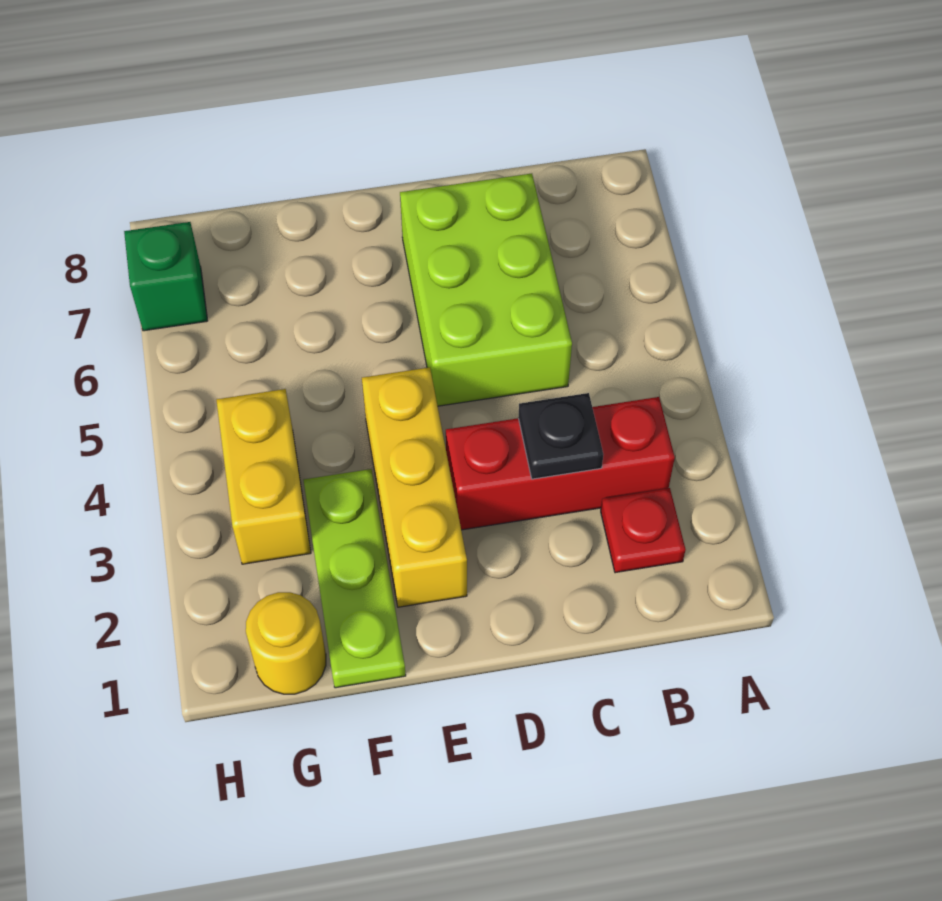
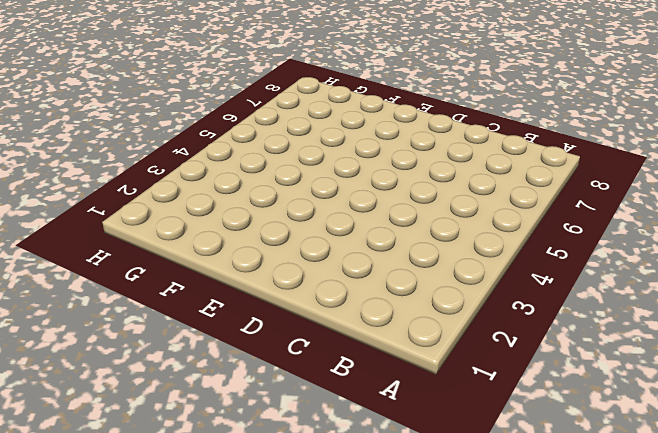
none -> red 1x1 plate [601,488,686,573]
none -> red 1x3 brick [446,397,675,530]

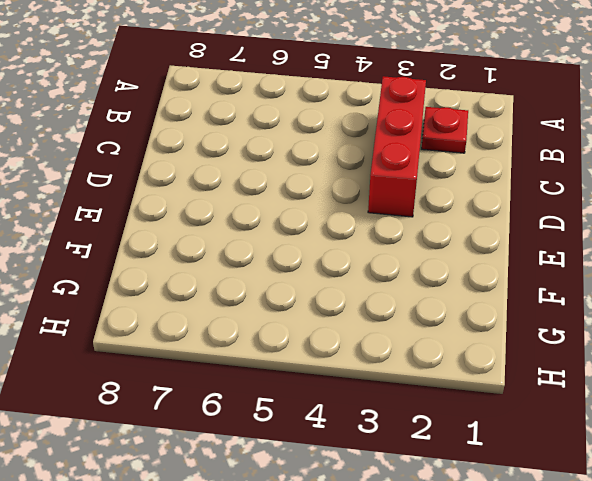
none -> lime 2x3 brick [400,173,572,406]
none -> yellow 1x3 brick [362,367,467,607]

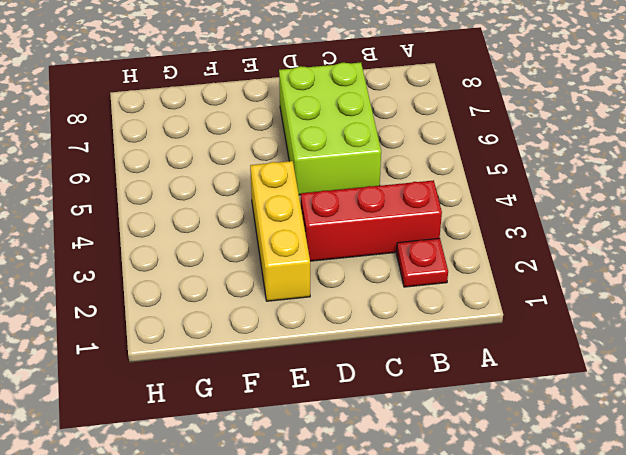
none -> lime 1x3 plate [303,469,406,688]
none -> yellow 1x1 round brick [246,592,326,694]

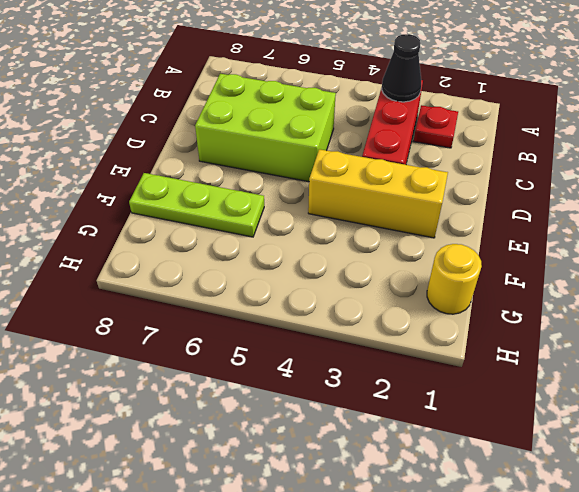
black 1x1 cone [382,34,421,102] -> none
lime 1x3 plate [129,173,264,237] -> lime 1x3 plate moved to [303,469,406,688]
none -> yellow 1x2 brick [216,389,311,564]
none -> green 1x1 brick [124,222,208,331]

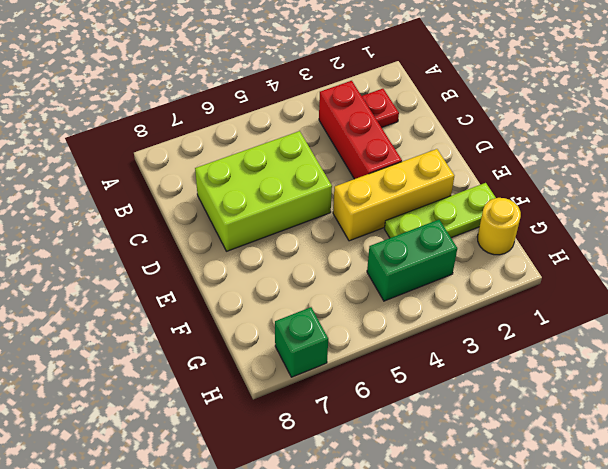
green 1x2 brick [367,220,457,301] -> yellow 1x2 brick [216,389,311,564]
none -> black 1x1 plate [518,393,603,479]

